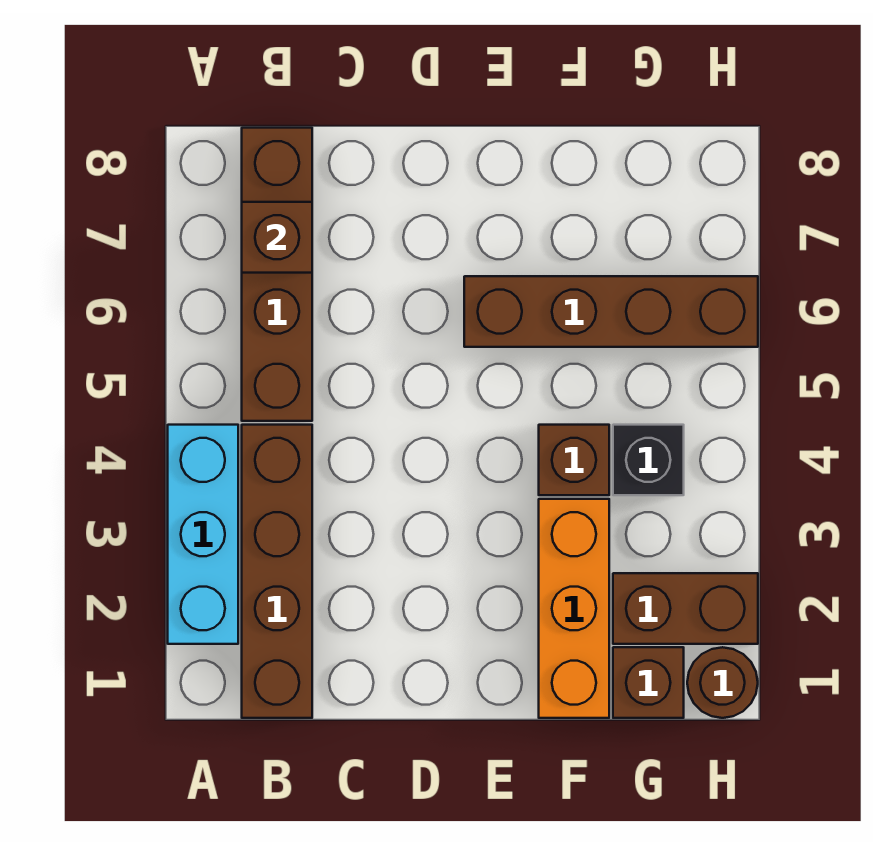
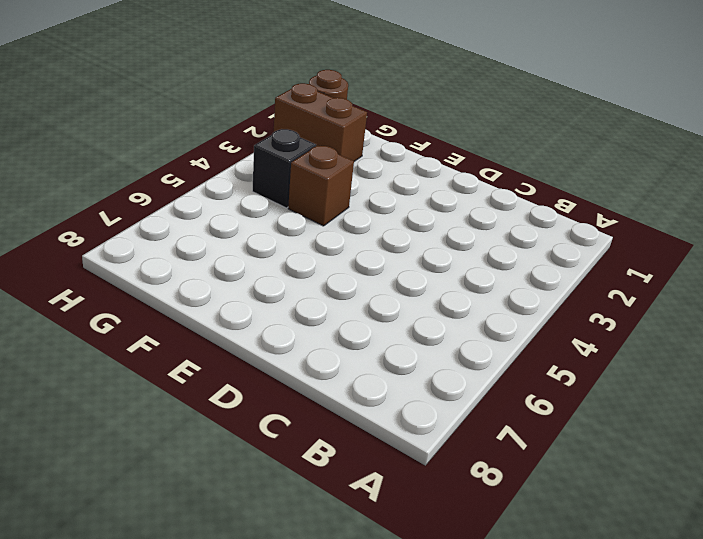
none -> cyan 1x3 brick [168,425,238,644]
none -> brown 1x4 brick [242,425,312,718]

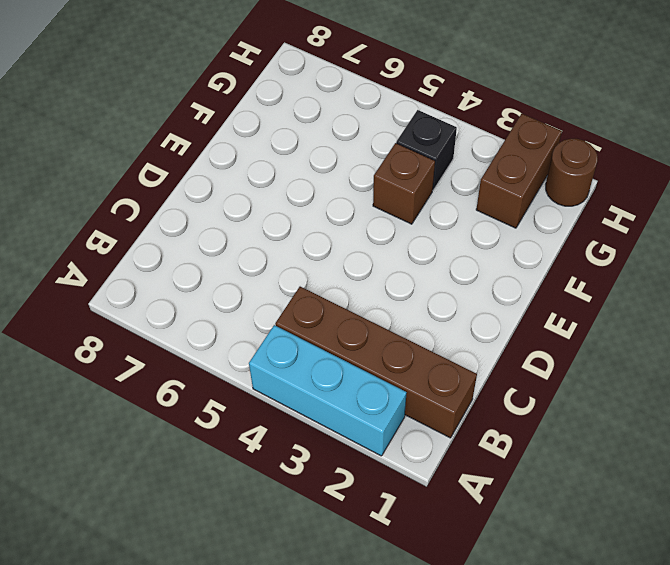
none -> brown 1x4 brick [242,128,312,421]
none -> brown 1x4 brick [464,276,758,347]

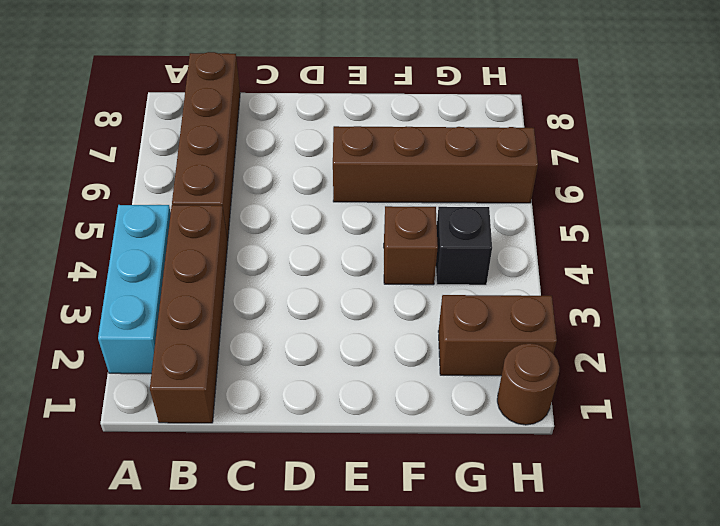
none -> orange 1x3 brick [539,499,609,718]
none -> brown 1x1 brick [613,647,684,718]

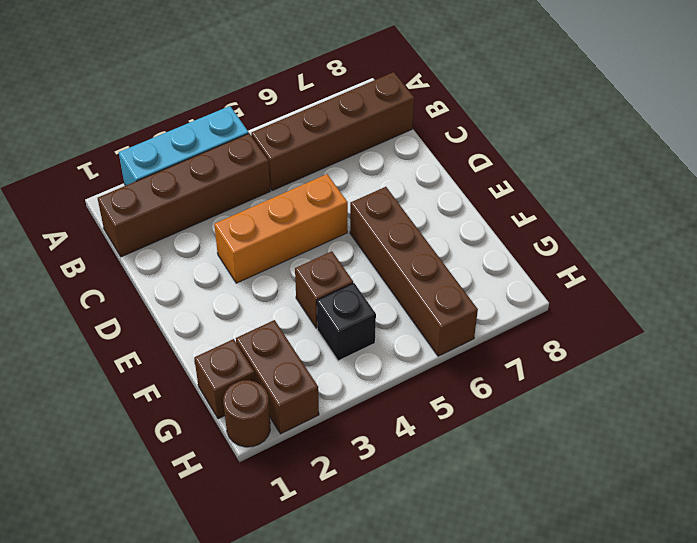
orange 1x3 brick [214,174,348,283] -> orange 1x3 brick moved to [539,499,609,718]
none -> brown 1x1 brick [242,202,312,273]

